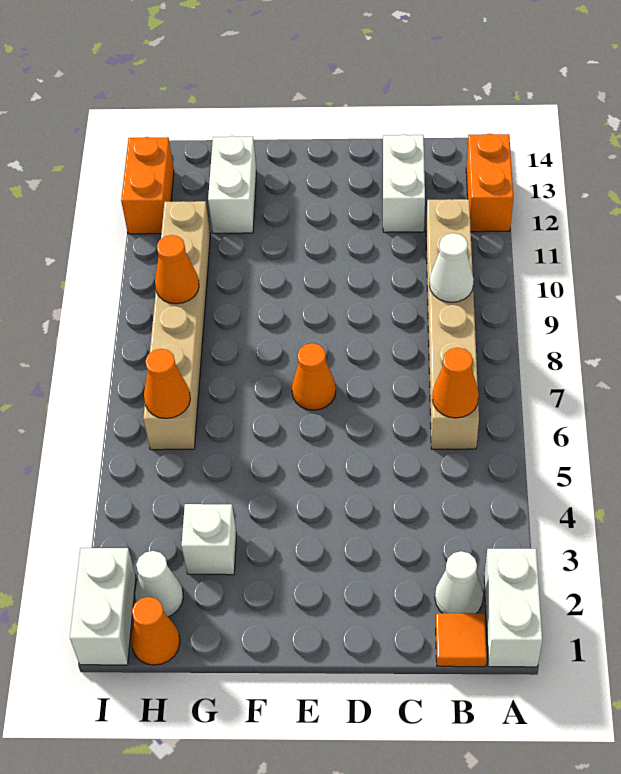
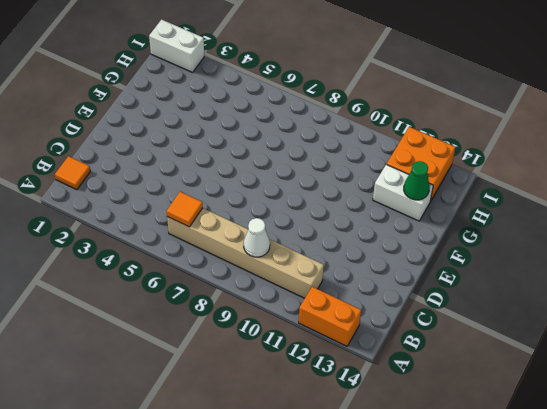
orange 1x1 tile [167,192,203,227] -> orange 1x1 cone [432,348,479,418]
green 1x1 cone [404,161,430,200] -> none
orange 2x2 brick [387,127,455,200] -> orange 1x2 brick [121,137,174,234]
none -> white 1x2 brick [484,549,542,667]
none -> white 1x1 cone [435,551,483,613]
none -> white 1x2 brick [383,135,425,232]

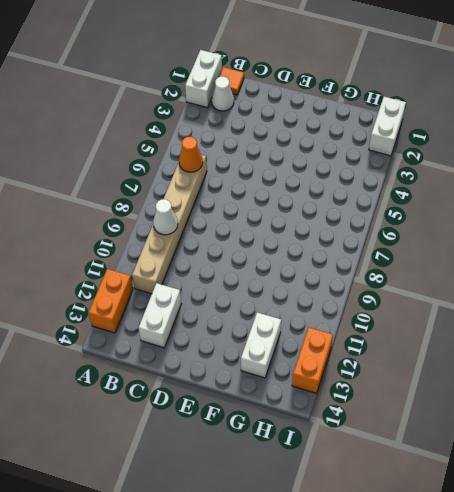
none -> orange 1x1 cone [292,343,336,410]
none -> white 1x1 brick [181,504,236,575]
none -> orange 1x1 cone [131,597,180,665]

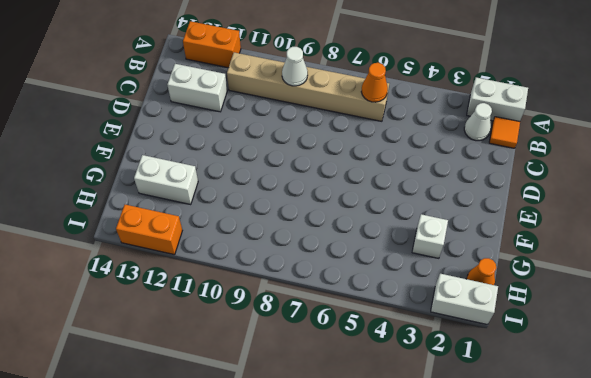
none -> orange 1x1 cone [292,343,336,410]
none -> white 1x1 cone [135,551,183,617]
none -> tan 1x6 brick [143,201,210,450]

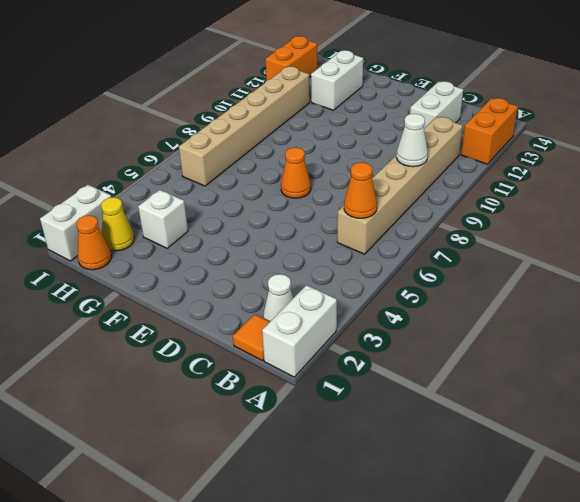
yellow 1x1 cone [101,197,134,251] -> white 1x1 cone [135,551,183,617]
none -> orange 1x1 cone [144,349,190,418]
none -> orange 1x1 cone [155,235,199,304]

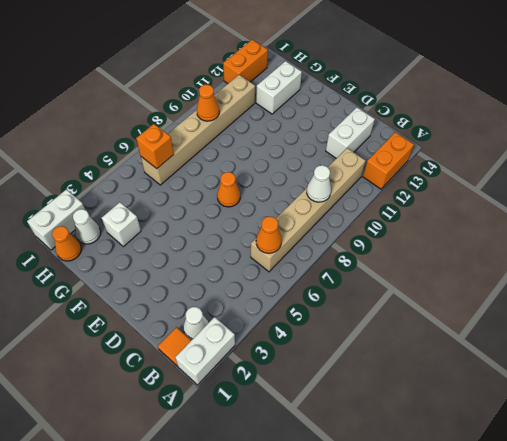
orange 1x1 brick [136,124,174,169] -> orange 1x1 cone [144,349,190,418]

